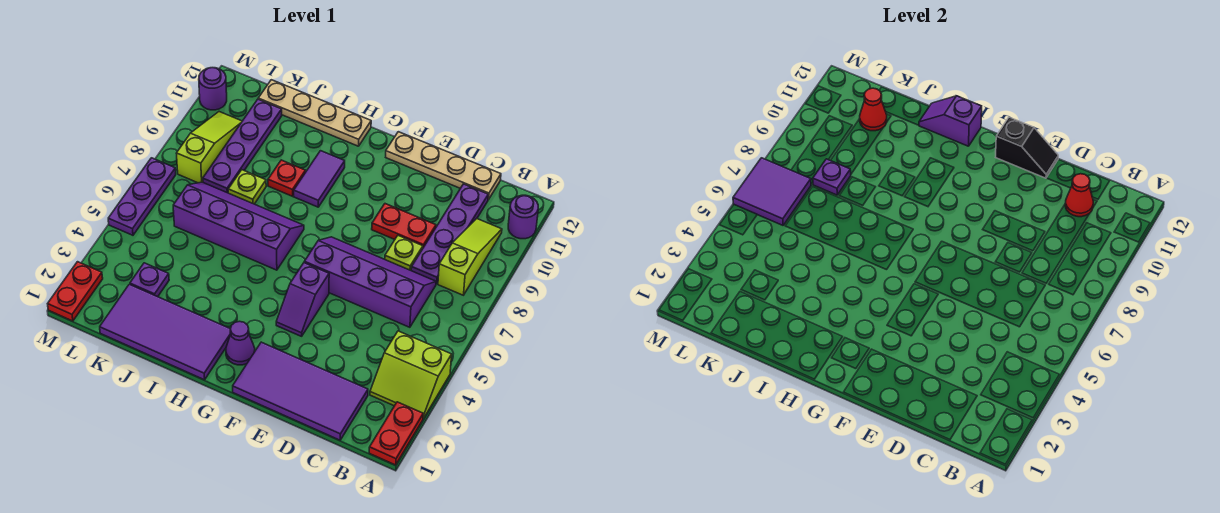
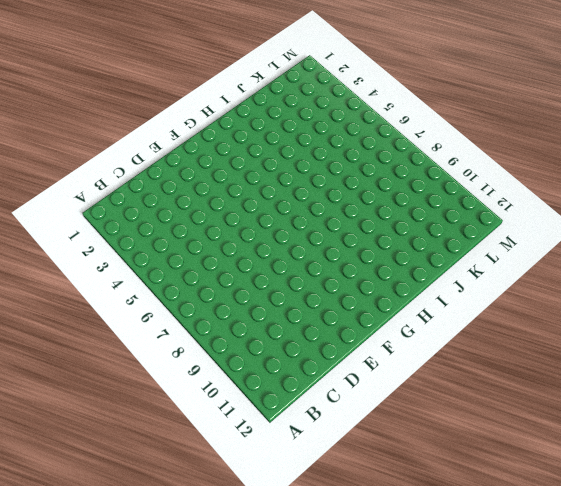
none -> red 1x2 plate [369,402,423,465]
none -> lime 2x2 slope [370,331,452,419]
none -> purple 1x1 round brick [508,195,538,239]
none -> lime 1x3 slope [438,219,502,295]

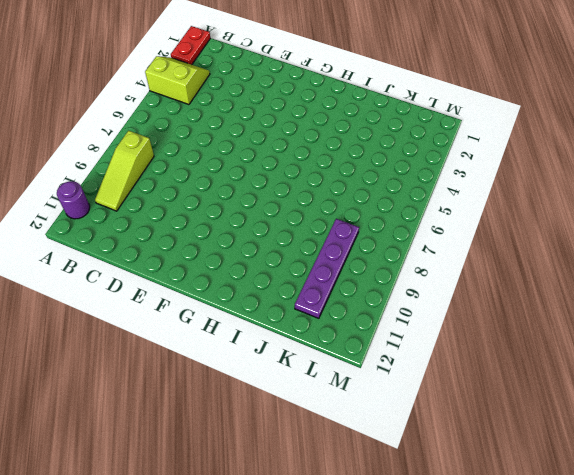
none -> purple 2x4 tile [233,342,368,440]
none -> purple 2x4 slope [304,237,436,327]
none -> purple 1x4 plate [411,184,488,284]
none -> tan 1x4 plate [386,132,501,200]

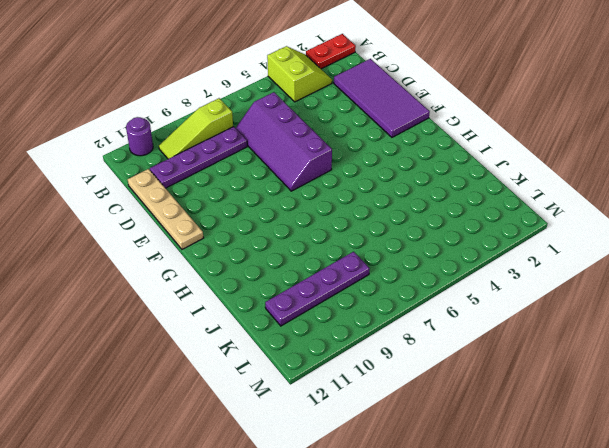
none -> lime 1x1 plate [385,236,423,270]
none -> red 1x2 plate [372,204,436,247]
none -> purple 1x2 slope [276,263,329,336]
none -> purple 1x1 cone [226,321,255,365]

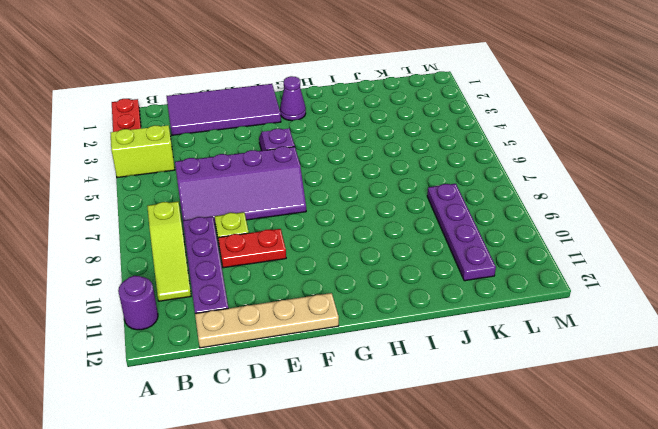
none -> purple 2x4 tile [100,284,231,380]
none -> purple 2x4 slope [173,182,304,270]
none -> purple 1x2 tile [294,151,345,207]
none -> tan 1x4 plate [258,80,371,146]

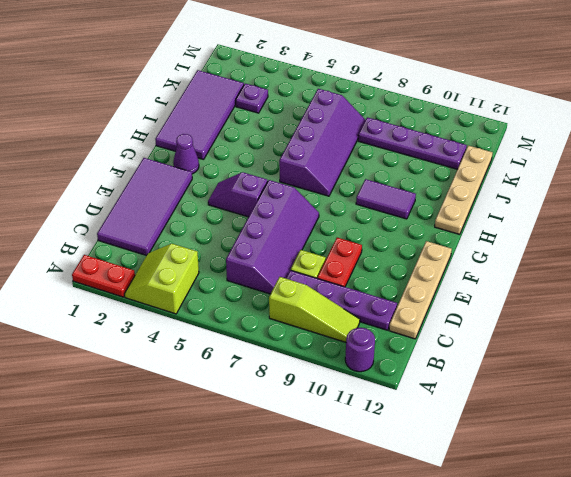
none -> red 1x1 plate [268,160,306,196]
none -> lime 1x1 plate [228,170,266,204]
none -> lime 1x3 slope [176,112,242,183]
none -> red 1x2 plate [48,262,103,321]

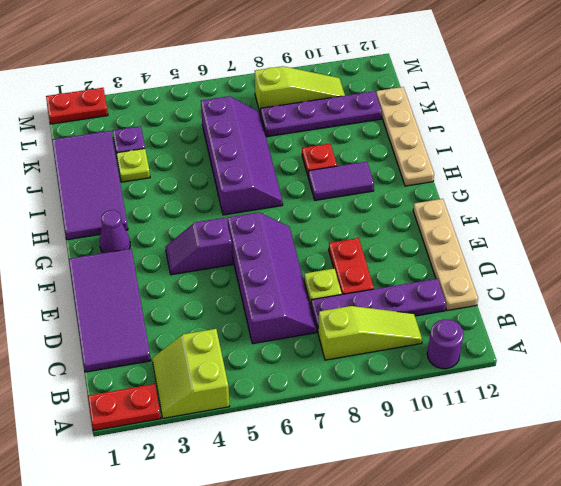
lime 1x1 plate [116,149,150,182] -> lime 1x1 plate moved to [228,170,266,204]
none -> purple 1x3 plate [108,158,176,235]
none -> purple 1x1 round brick [199,68,227,110]
none -> red 1x1 cone [1065,174,1093,217]
none -> black 1x2 slope [996,117,1058,178]

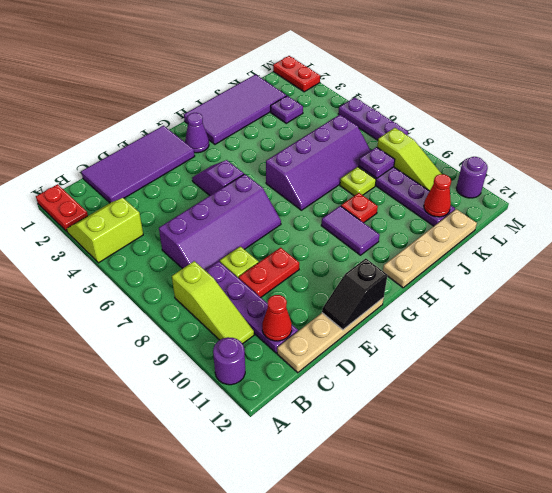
none -> purple 1x2 slope [919,96,982,146]
none -> purple 2x2 tile [733,158,811,225]

